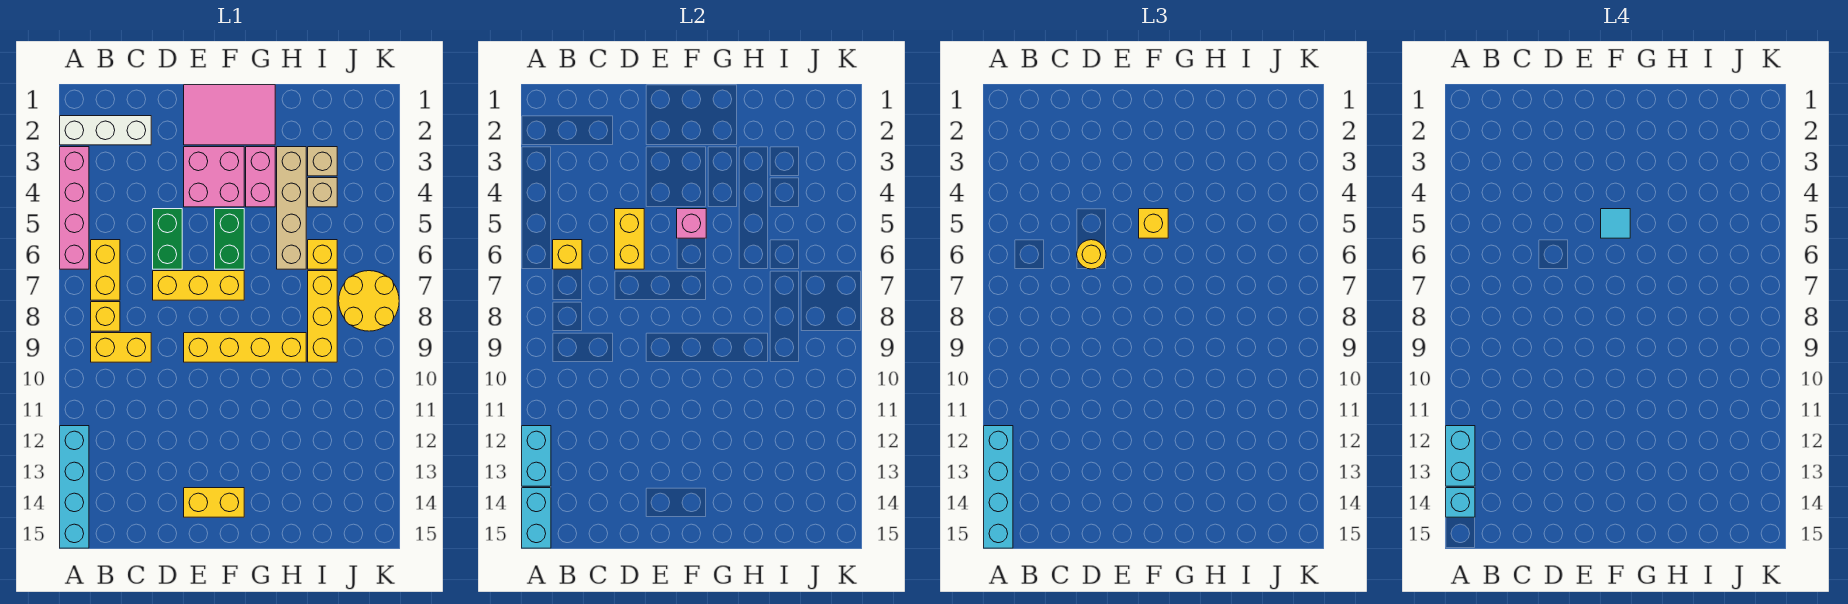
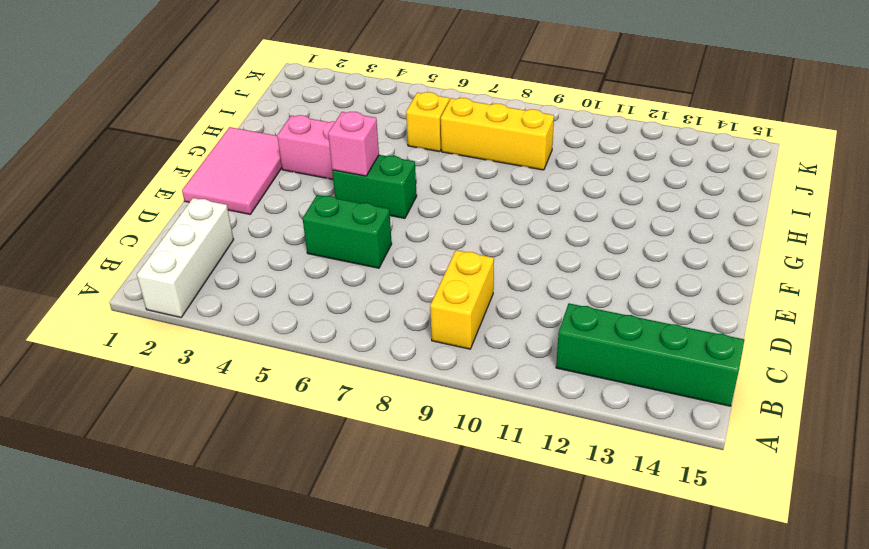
green 1x4 brick [556,303,744,406] -> none
none -> pink 1x4 brick [60,147,89,269]
none -> cyan 1x4 brick [60,426,89,548]
none -> yellow 1x2 brick [91,240,120,300]
none -> yellow 1x1 brick [91,302,120,331]

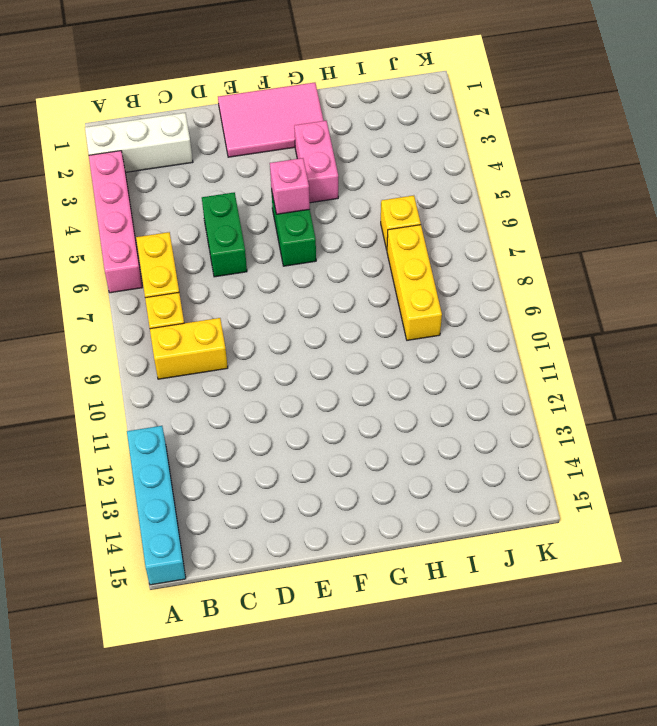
none -> yellow 1x3 brick [153,271,244,300]
none -> pink 2x2 brick [184,147,244,207]
none -> yellow 1x4 brick [184,333,306,362]
none -> yellow 1x2 brick [184,488,244,517]

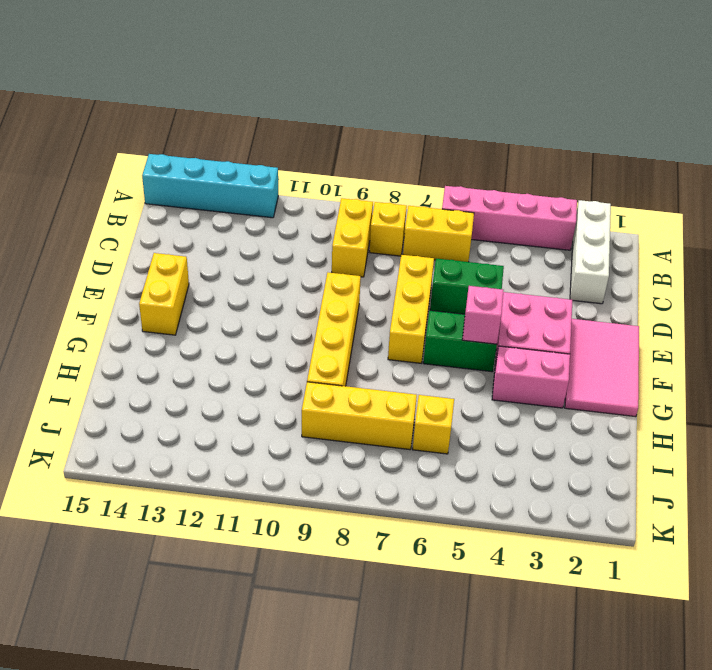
none -> tan 1x4 brick [277,147,306,269]
none -> tan 1x1 brick [308,147,337,176]
none -> tan 1x1 brick [308,178,337,207]
none -> yellow 2x2 round brick [339,271,399,331]

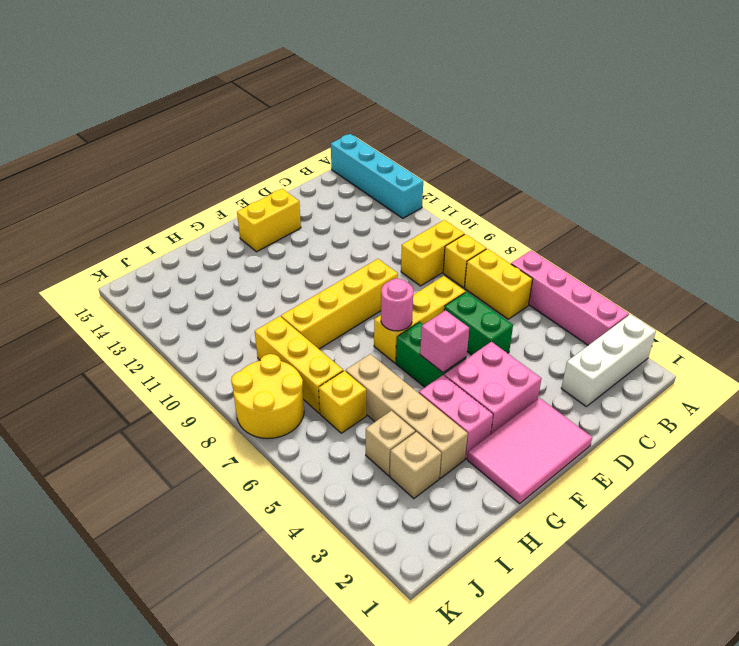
pink 1x1 round brick [381,279,413,331] -> none
none -> cyan 1x2 brick [522,426,551,486]
none -> cyan 1x2 brick [522,488,551,548]
none -> yellow 1x1 brick [553,240,582,269]
none -> yellow 1x2 brick [615,209,644,269]

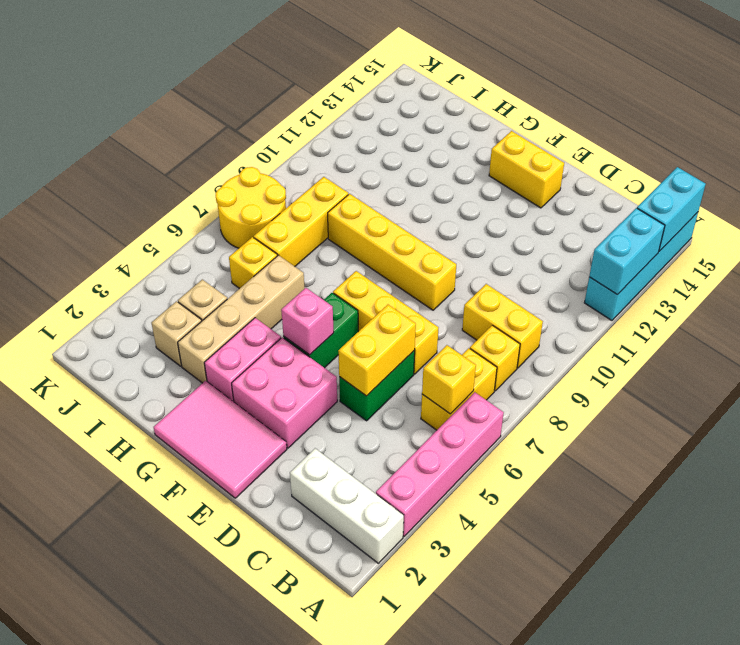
none -> cyan 1x4 brick [984,426,1013,548]
none -> yellow 1x1 round brick [1077,240,1106,269]
none -> yellow 1x1 brick [1139,209,1168,238]
none -> cyan 1x2 brick [1446,426,1475,486]

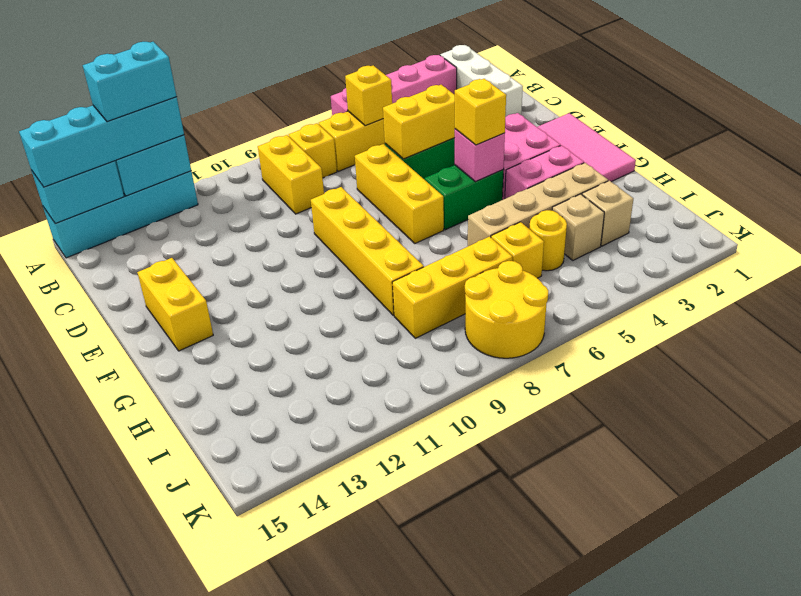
yellow 1x1 round brick [529,210,567,271] -> yellow 1x1 round brick moved to [1077,240,1106,269]
none -> cyan 1x1 brick [1446,488,1475,517]
none -> cyan 1x1 tile [1601,209,1630,238]

